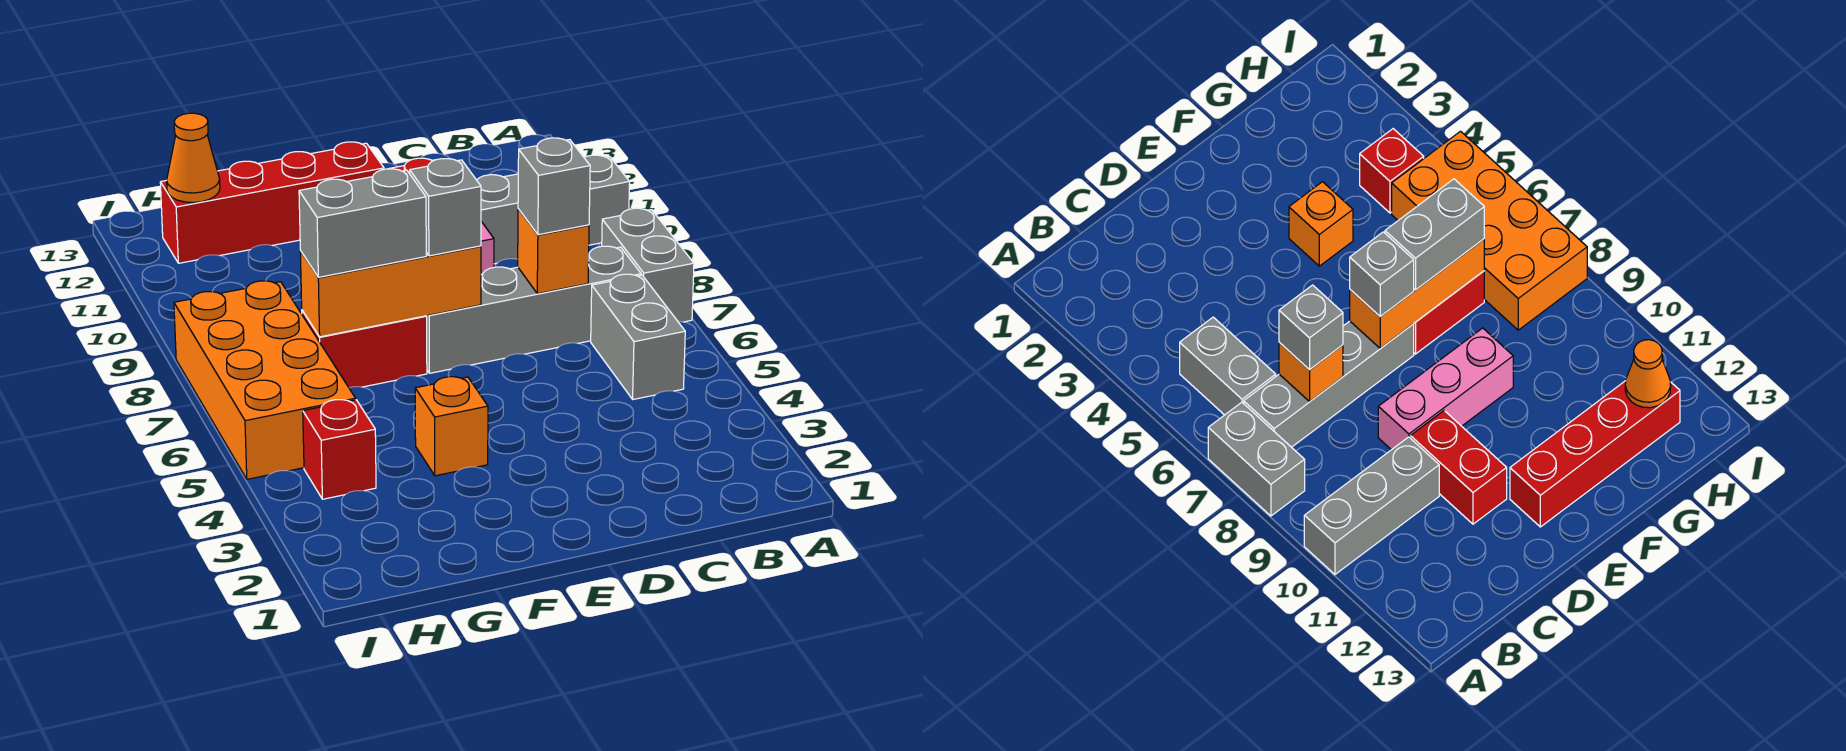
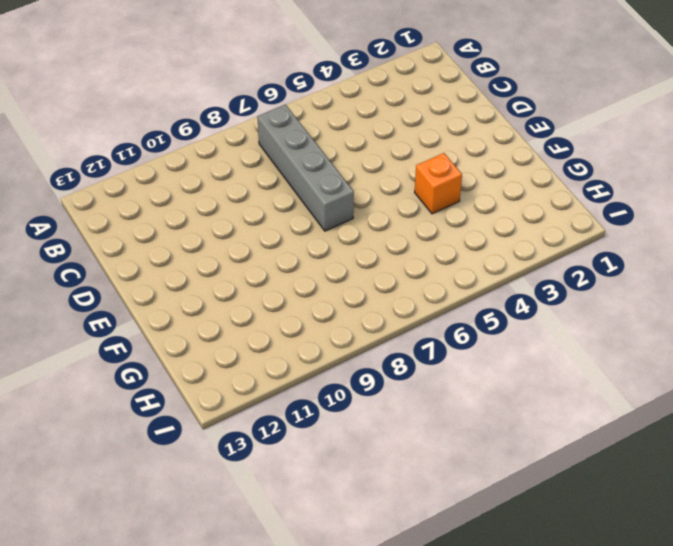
none -> grey 1x2 brick [602,208,694,322]
none -> grey 1x3 brick [477,155,630,264]
none -> grey 1x2 brick [591,274,685,399]

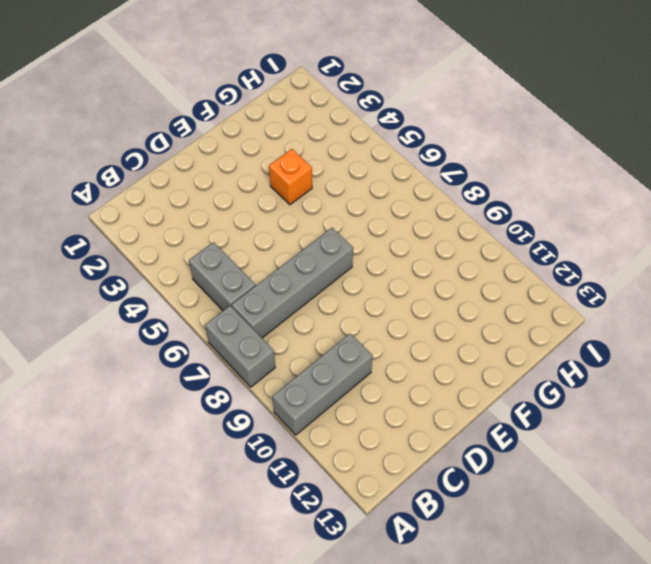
none -> pink 1x3 brick [1378,328,1513,450]
none -> red 1x2 brick [1410,411,1507,524]
none -> red 1x4 brick [160,142,384,263]

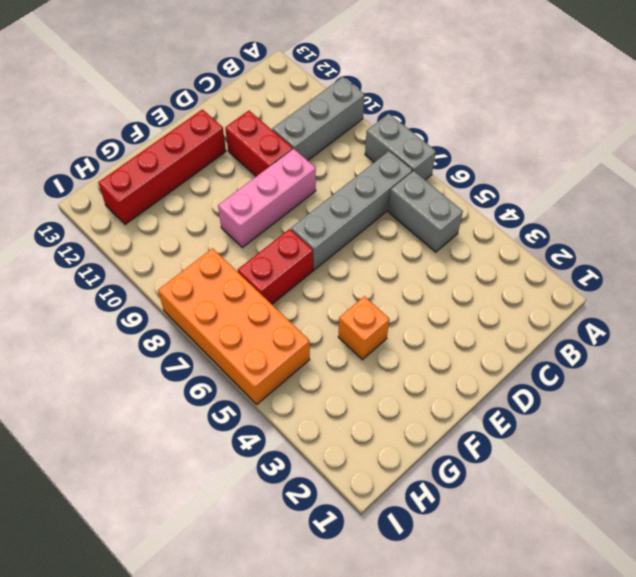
none -> red 1x1 brick [303,400,376,499]
none -> orange 1x1 brick [518,209,589,294]
none -> orange 1x3 brick [300,246,481,337]

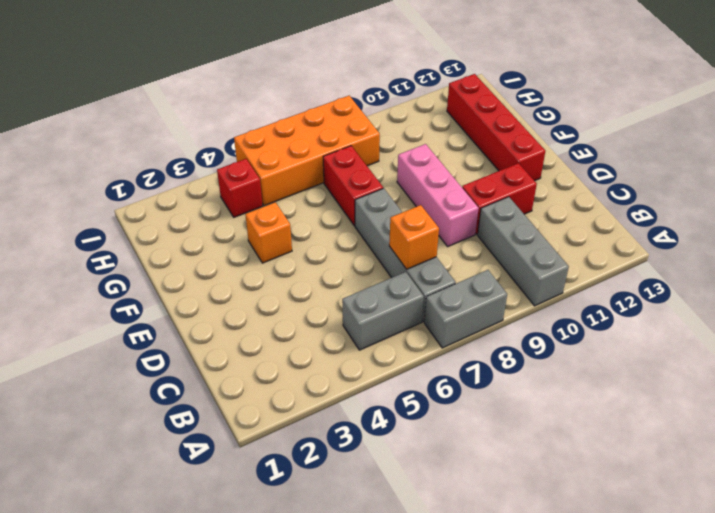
none -> orange 1x3 brick [300,246,481,337]
none -> orange 1x1 cone [167,113,220,203]
none -> grey 1x1 brick [518,138,590,235]

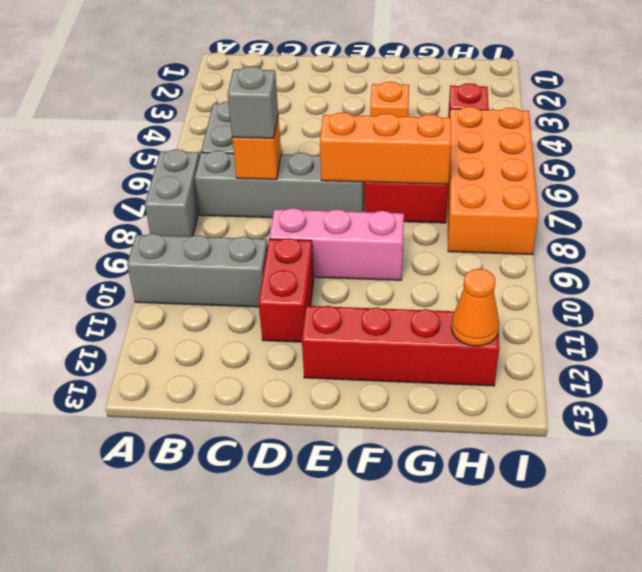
none -> grey 1x1 brick [410,159,481,256]
none -> grey 1x2 brick [299,169,426,277]

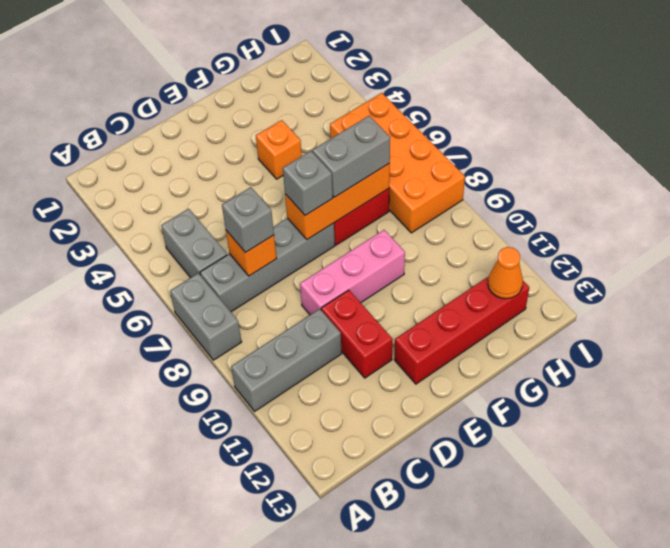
none -> red 1x1 brick [303,400,376,499]

